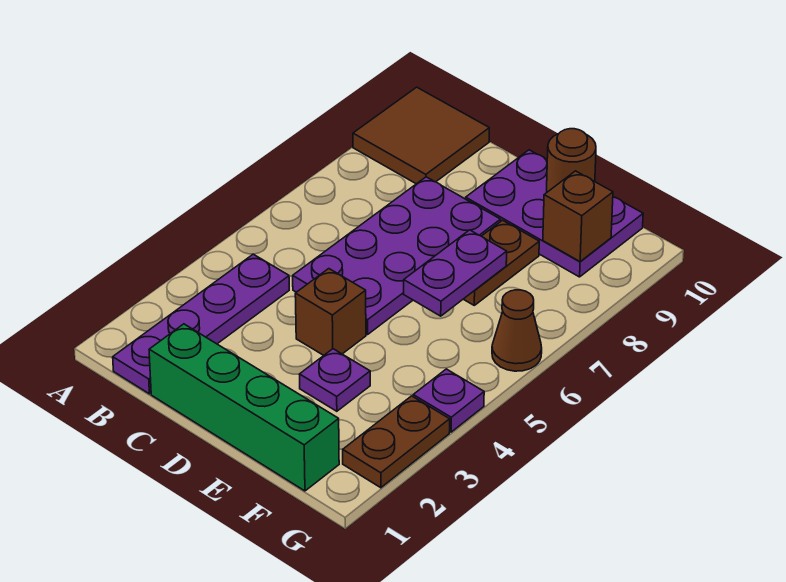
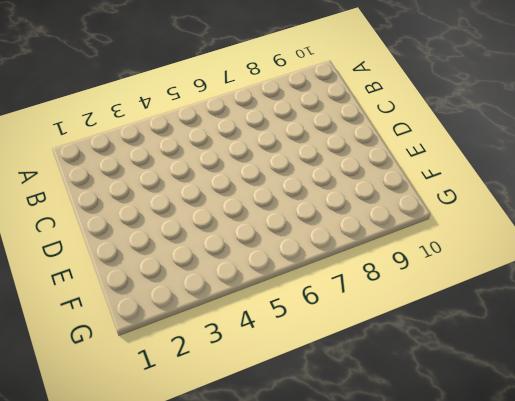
none -> brown 2x2 tile [353,87,489,184]
none -> purple 1x4 plate [113,254,289,394]
none -> green 1x4 brick [149,324,339,491]

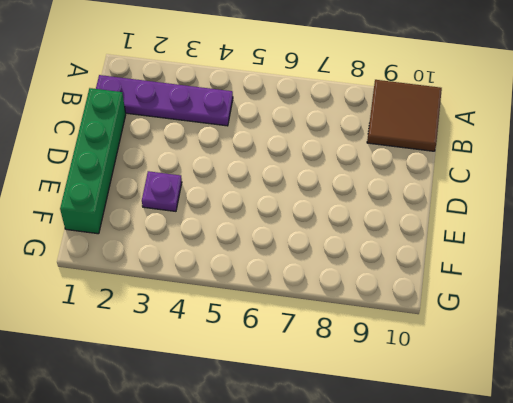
none -> purple 2x4 plate [293,177,501,335]
none -> brown 1x1 brick [295,269,366,356]
none -> purple 2x3 plate [466,150,643,277]

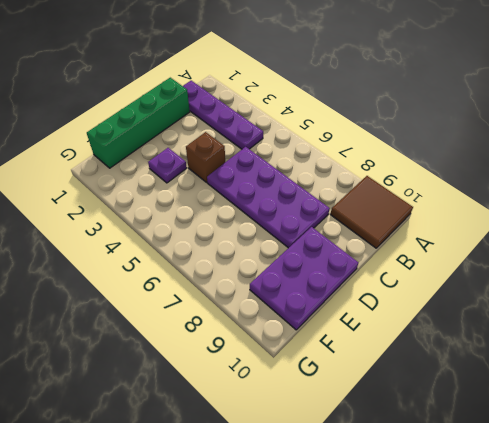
none -> brown 1x2 plate [464,220,539,305]
none -> brown 1x2 plate [343,396,450,488]
none -> purple 1x1 plate [413,369,484,432]

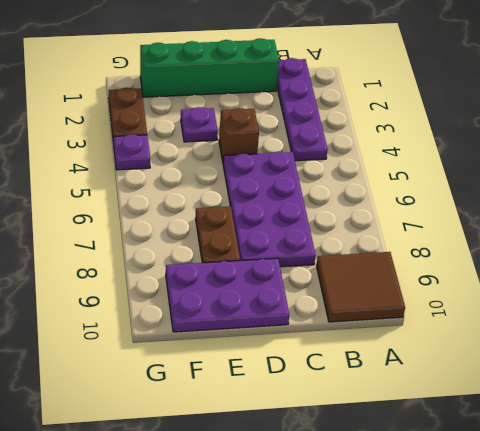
none -> brown 1x1 cone [492,290,542,371]
none -> purple 1x2 plate [404,230,507,316]
none -> brown 1x1 round brick [547,129,596,192]

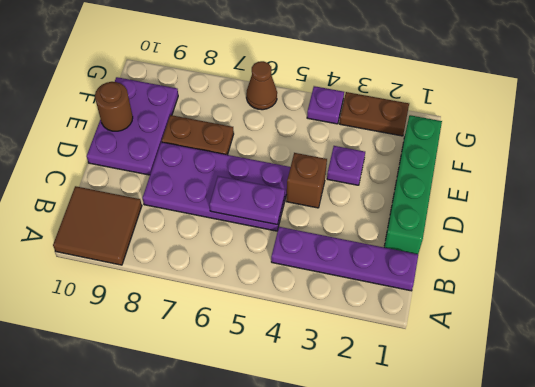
purple 1x2 plate [210,176,285,225] -> purple 1x2 plate moved to [404,230,507,316]
none -> brown 1x1 brick [543,171,613,262]

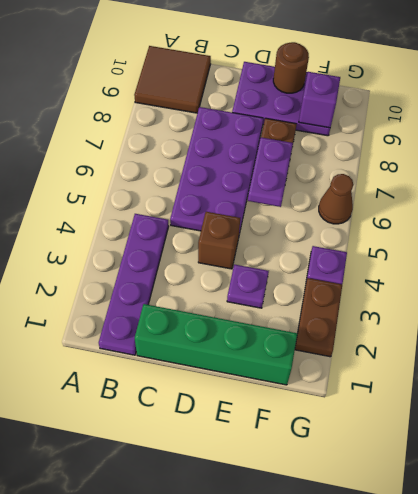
purple 1x1 brick [299,72,340,128] -> brown 1x1 brick [543,171,613,262]

